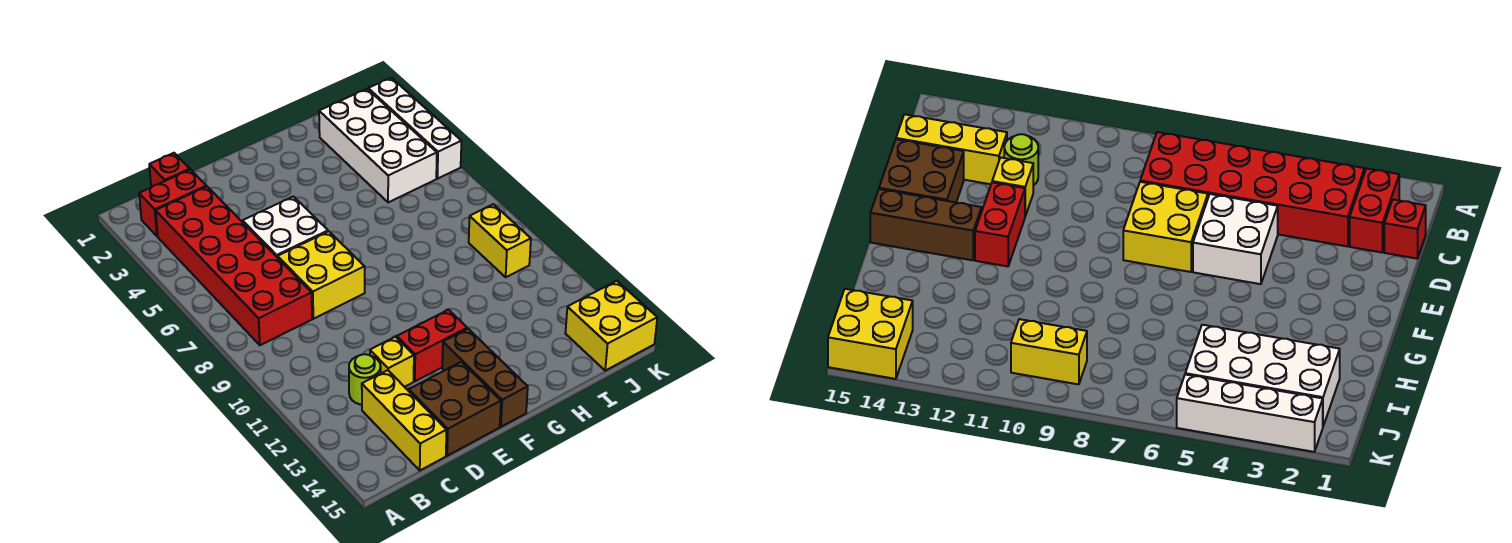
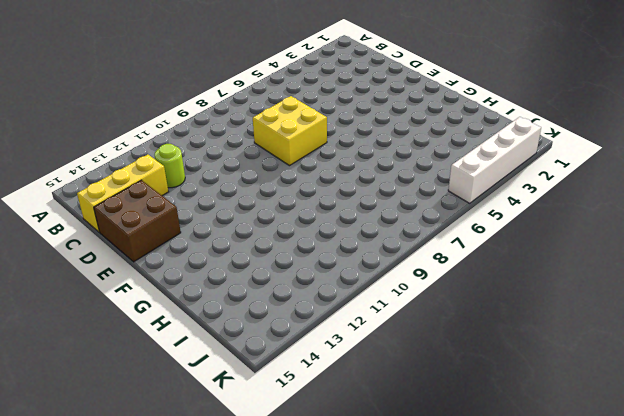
none -> red 1x2 brick [139,170,206,236]
none -> red 2x6 brick [156,187,312,345]
none -> red 1x1 brick [149,153,190,187]

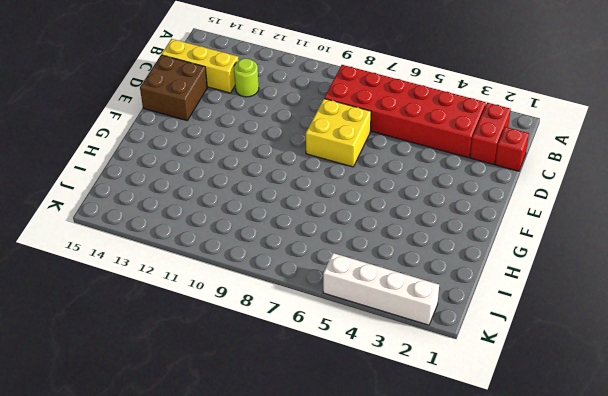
none -> white 2x2 brick [243,196,328,258]
none -> yellow 1x1 brick [370,337,414,387]
none -> red 1x2 brick [397,310,467,381]

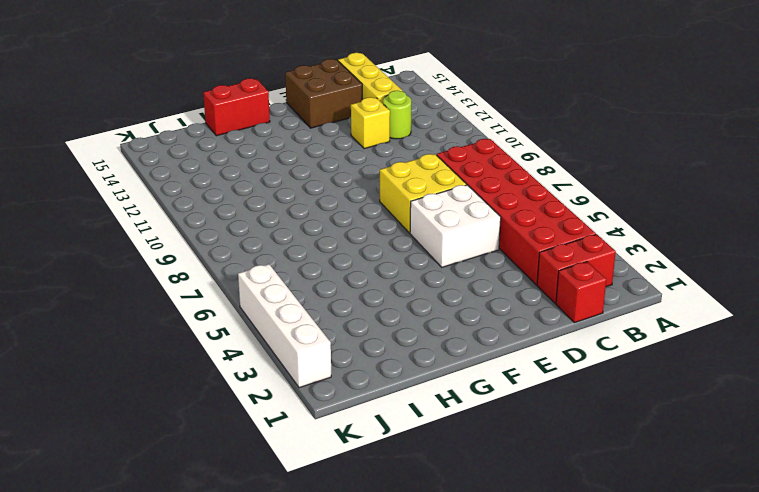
red 1x2 brick [203,78,270,136] -> red 1x2 brick moved to [397,310,467,381]
none -> brown 1x3 brick [442,329,528,427]
none -> white 2x4 brick [319,89,437,202]
none -> yellow 1x2 brick [469,204,531,277]

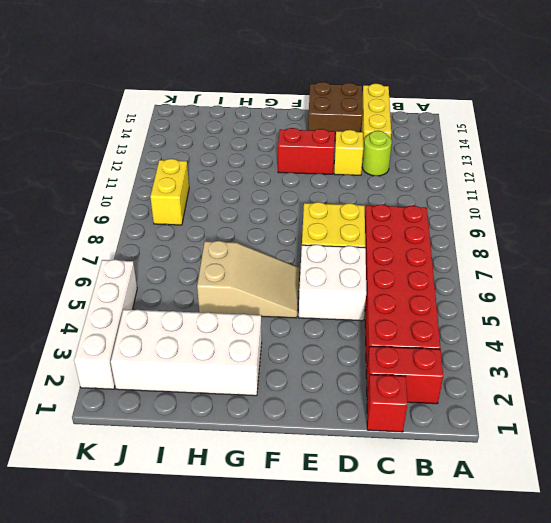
tan 2x3 slope [197,241,300,318] -> none
white 2x4 brick [111,309,262,396] -> white 2x4 brick turned to [319,89,437,202]
none -> brown 1x3 brick [442,329,528,427]
none -> yellow 2x2 brick [565,281,657,371]

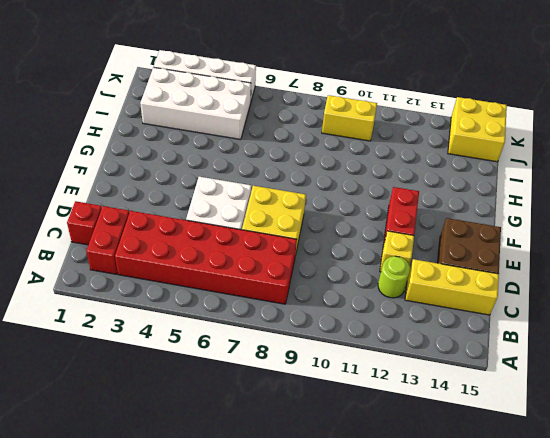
none -> brown 1x3 brick [442,329,528,427]

